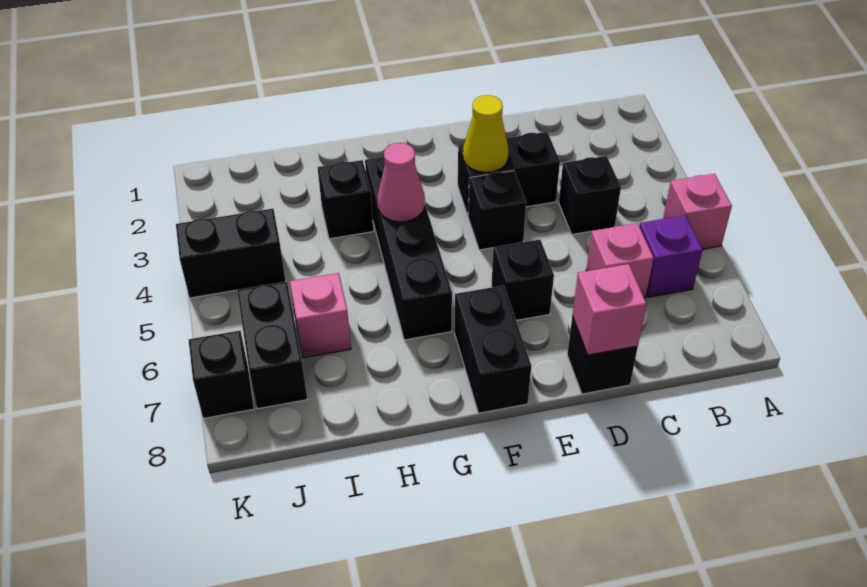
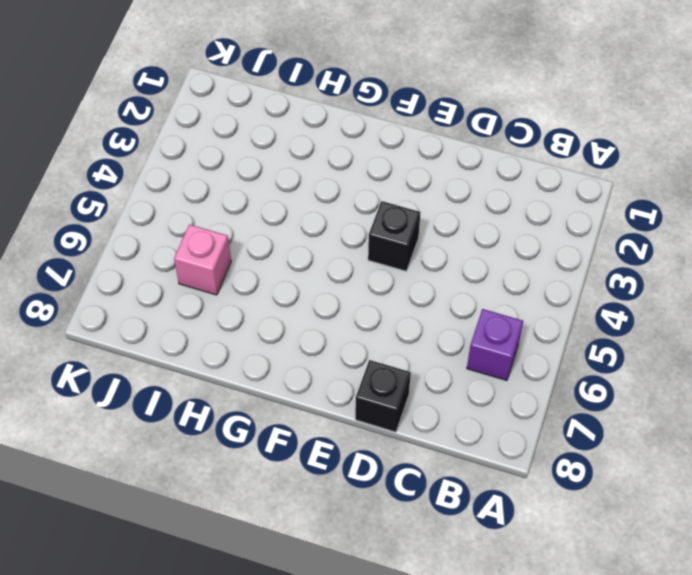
none -> pink 1x1 brick [663,174,732,249]
none -> black 1x1 brick [559,156,621,234]
none -> pink 1x1 brick [586,223,654,298]

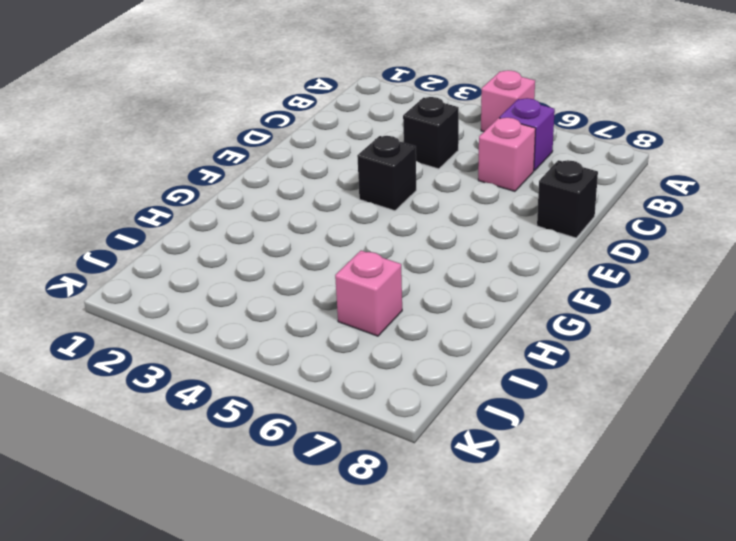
none -> black 1x2 brick [458,132,560,215]
none -> black 1x1 brick [491,240,554,320]
none -> black 1x2 brick [455,285,531,413]

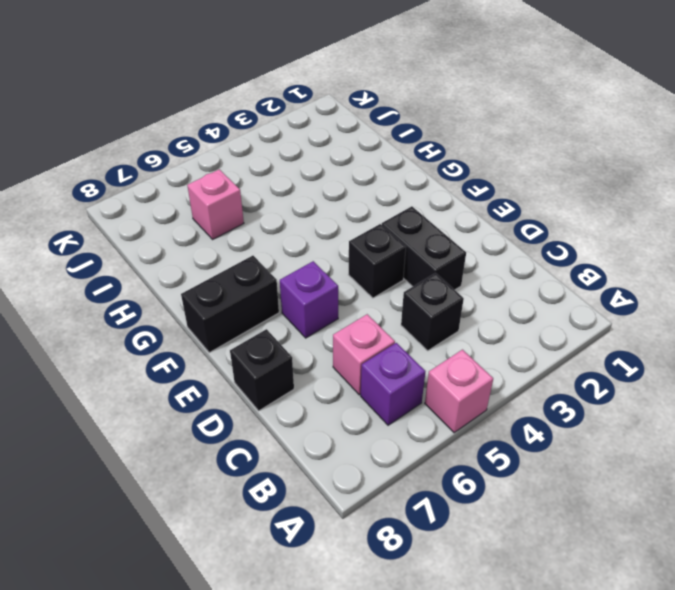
purple 1x1 brick [280,261,338,338] -> black 1x1 brick [491,240,554,320]
none -> black 1x4 brick [365,156,452,340]
none -> black 1x1 brick [318,160,373,239]
none -> black 1x2 brick [176,209,286,298]

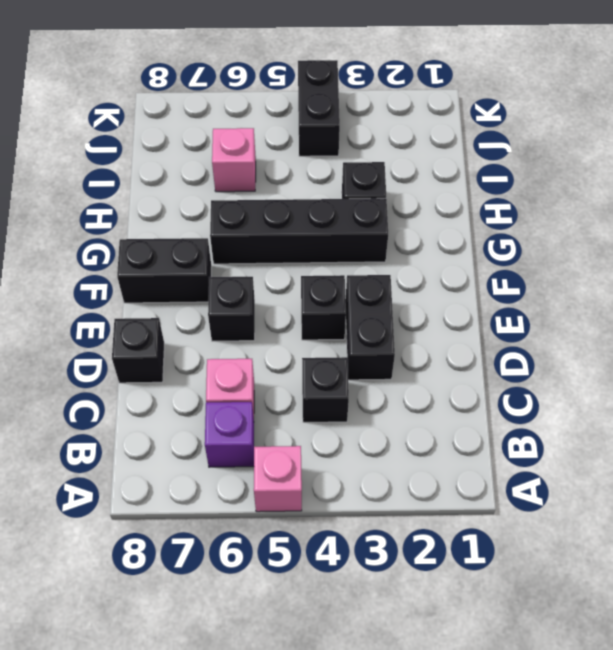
none -> black 1x2 brick [237,282,307,409]
none -> black 1x1 brick [189,331,254,418]
none -> pink 1x1 brick [572,264,646,355]

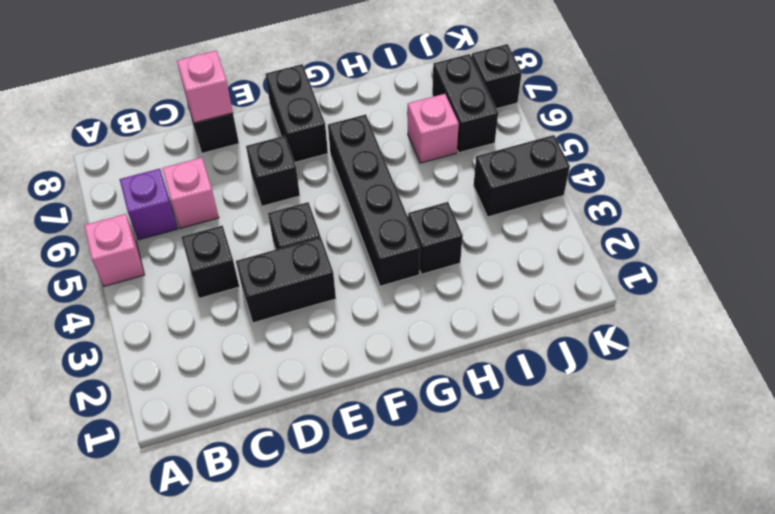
none -> yellow 1x1 cone [463,95,509,172]
none -> pink 1x1 cone [377,143,425,222]

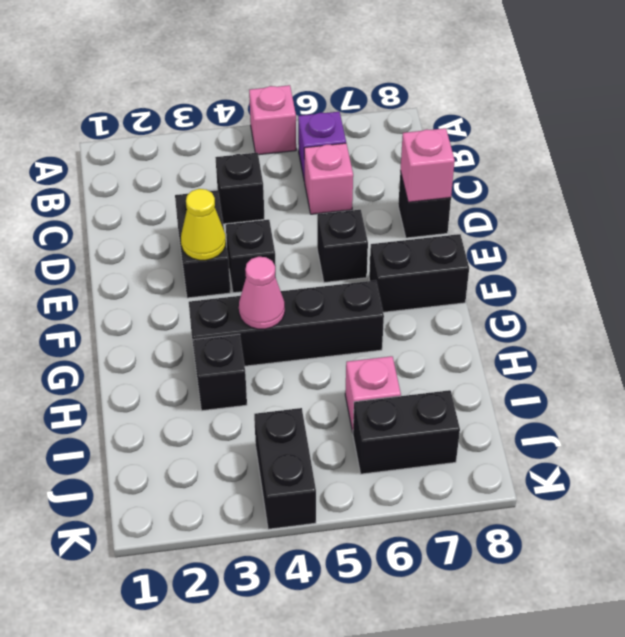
none -> black 1x1 brick [189,331,254,418]

